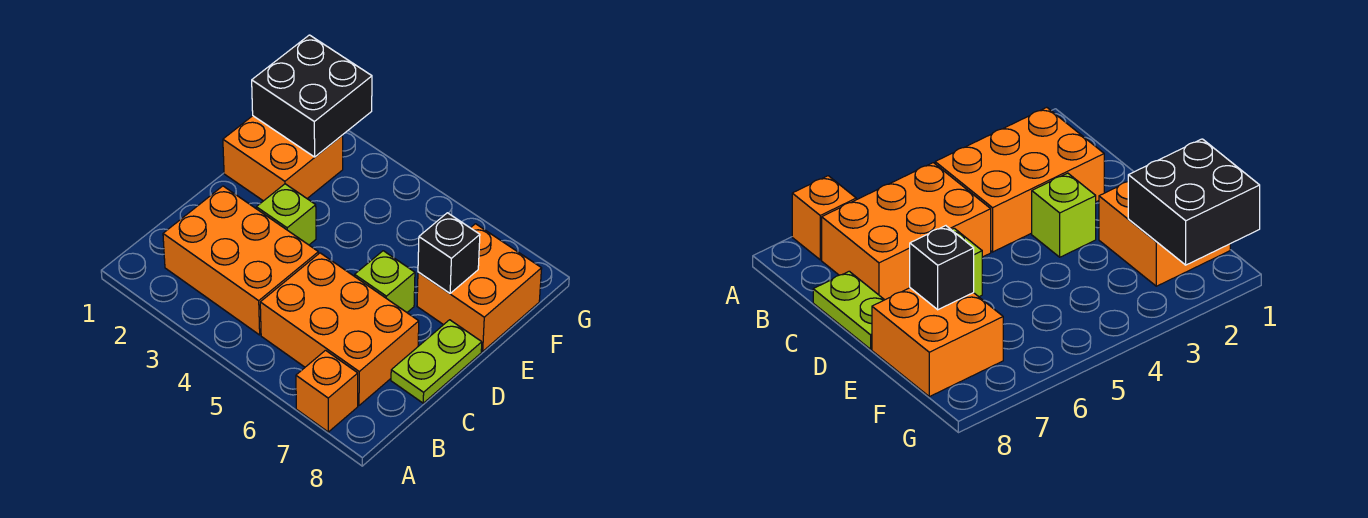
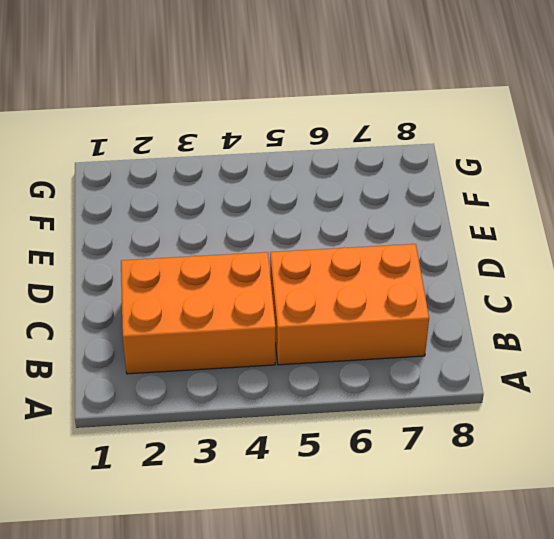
none -> orange 1x1 brick [296,350,358,432]
none -> lime 1x2 plate [391,320,482,403]

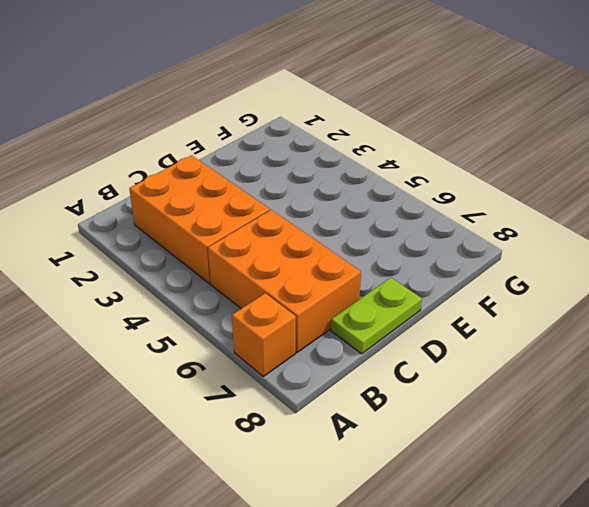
none -> lime 1x1 brick [256,184,316,245]
none -> lime 1x1 brick [355,251,415,312]

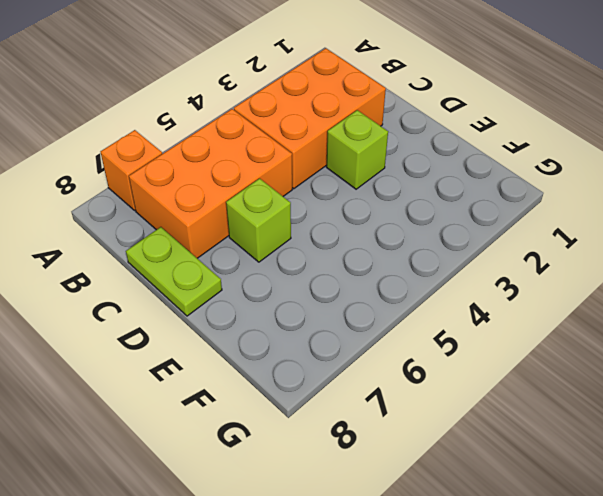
none -> orange 2x2 brick [223,116,343,201]
none -> orange 2x2 brick [417,224,542,351]

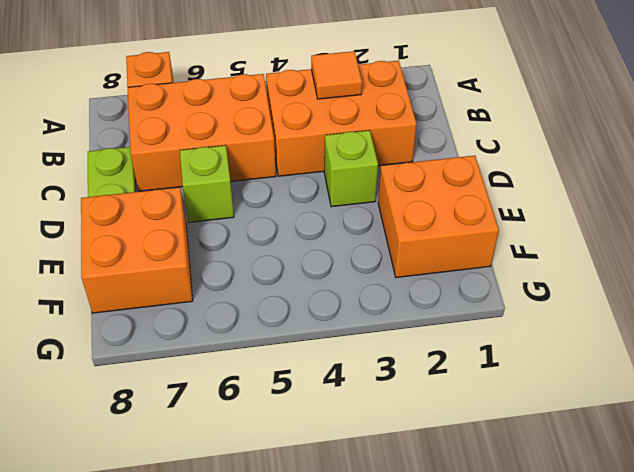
orange 1x1 tile [311,51,362,99] -> none
none -> black 1x1 brick [418,213,480,293]
none -> black 2x2 brick [252,35,372,157]

